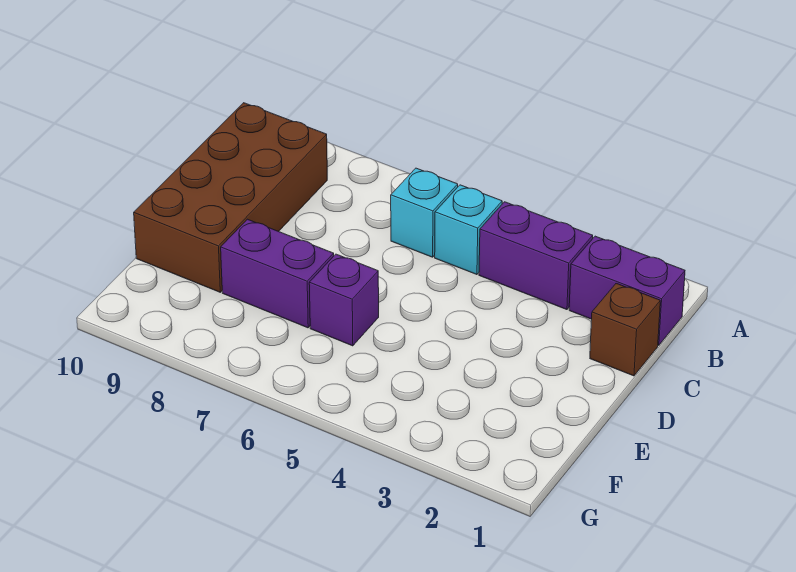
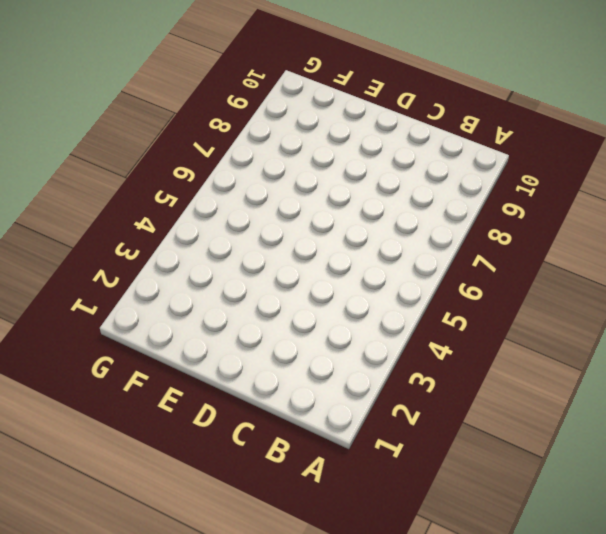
none -> purple 1x2 brick [569,236,685,345]
none -> purple 1x2 brick [479,202,593,310]

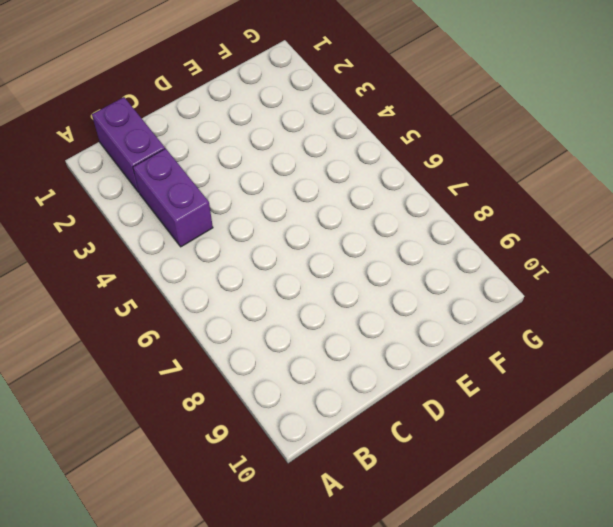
none -> cyan 1x1 brick [435,185,502,275]
none -> cyan 1x1 brick [391,168,458,257]

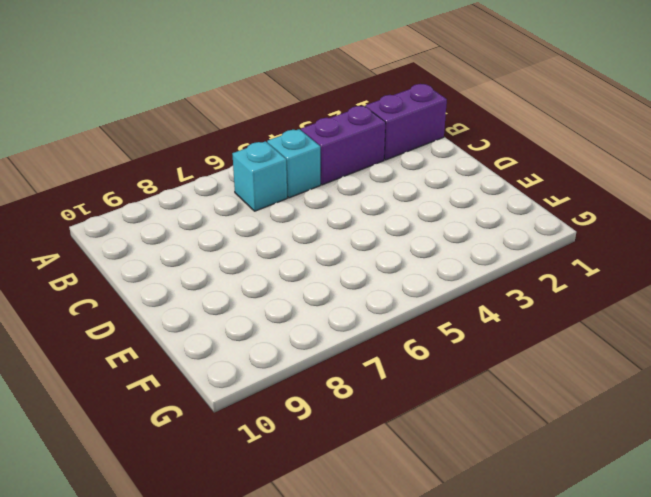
none -> brown 2x4 brick [134,103,327,292]
none -> brown 1x1 brick [590,283,660,376]

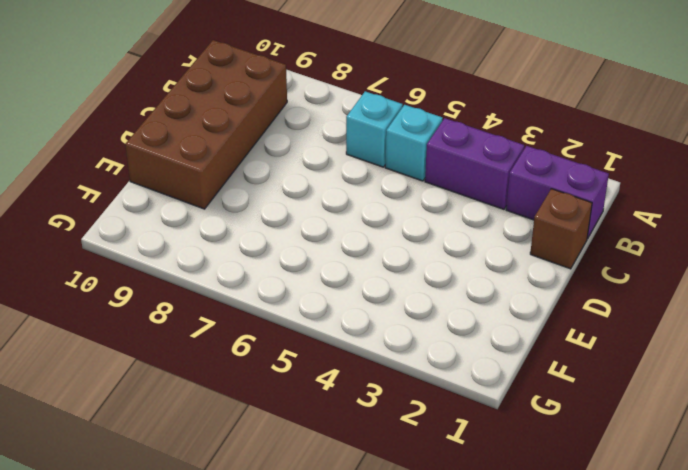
none -> purple 1x1 brick [309,254,379,346]
none -> purple 1x2 brick [221,219,334,328]

